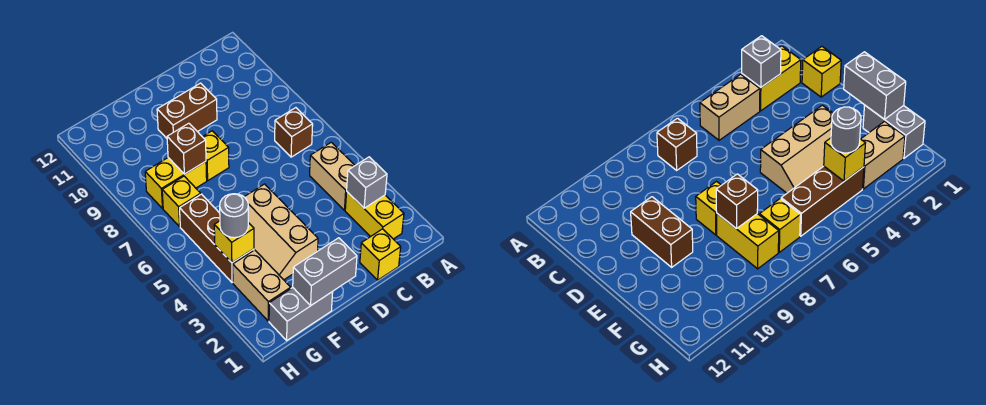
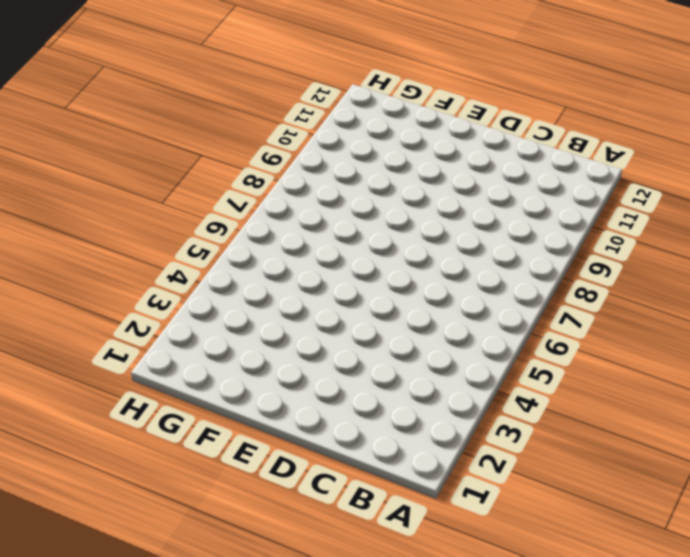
none -> yellow 1x2 brick [345,192,404,239]
none -> tan 1x2 brick [310,142,355,210]
none -> brown 1x1 brick [275,108,313,157]

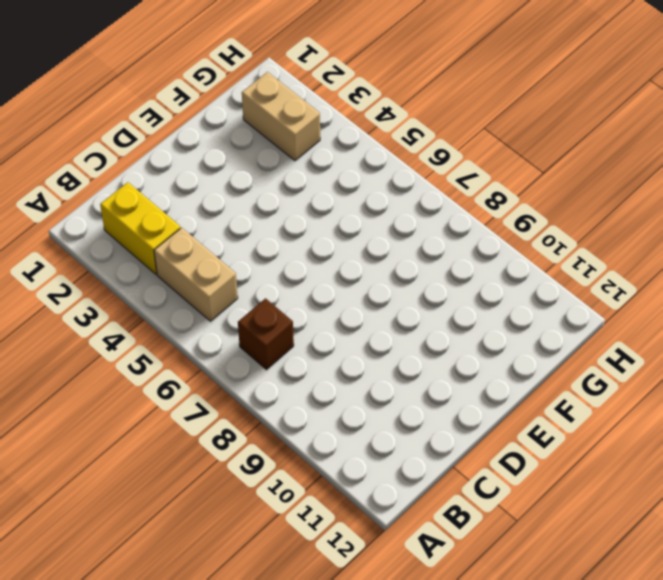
none -> yellow 1x1 brick [360,229,401,280]
none -> brown 1x2 brick [157,83,217,138]
none -> tan 2x3 slope [245,184,318,280]

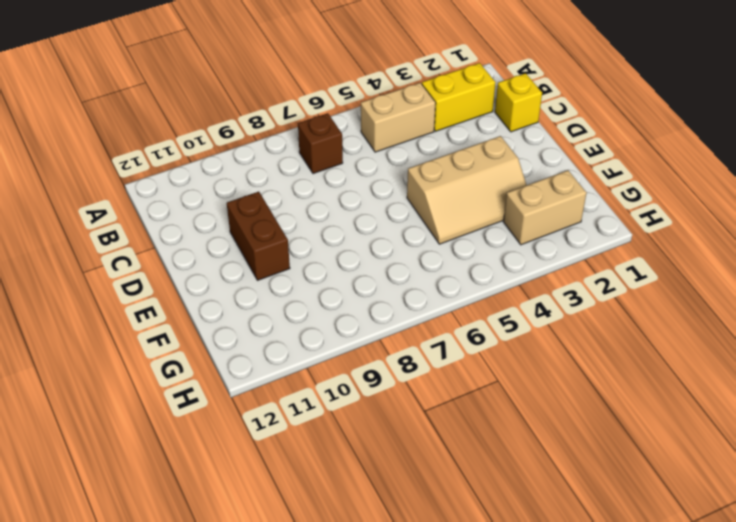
none -> yellow 1x1 brick [203,131,229,180]
none -> grey 1x2 brick [269,288,333,340]
none -> yellow 1x2 brick [145,158,207,209]

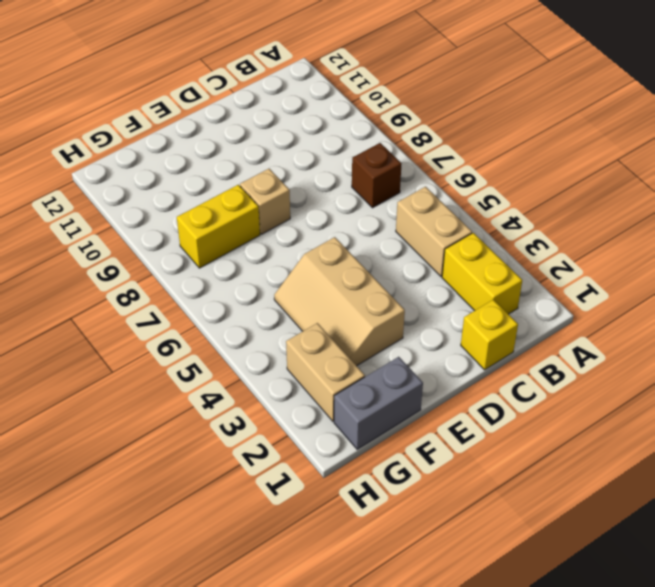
tan 1x1 brick [240,169,290,234] -> yellow 1x1 brick [203,131,229,180]
none -> brown 1x2 brick [157,83,217,138]
none -> brown 1x3 brick [180,194,254,283]
none -> yellow 1x1 brick [162,176,201,227]

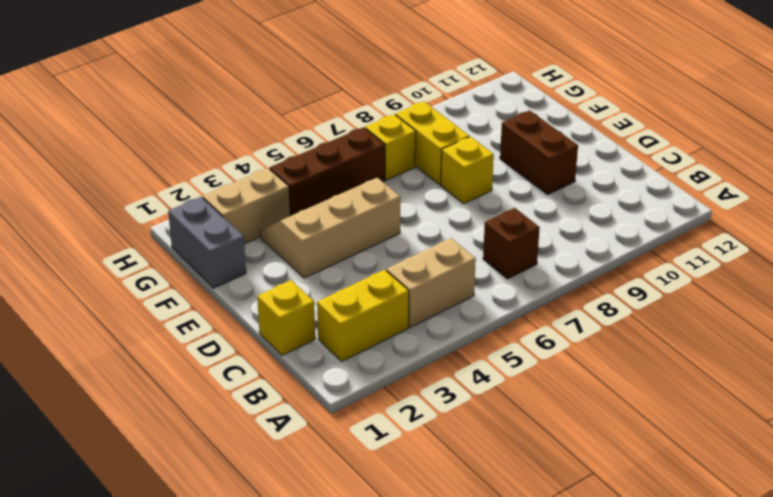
none -> grey 1x1 brick [347,157,387,208]
none -> grey 1x2 brick [293,238,357,305]
none -> brown 1x1 brick [167,123,206,174]

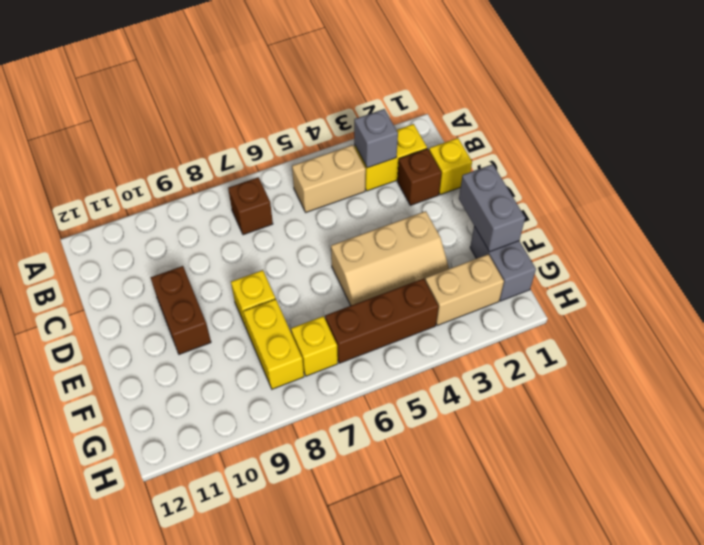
brown 1x1 brick [397,149,442,205] -> brown 1x1 brick moved to [167,123,206,174]
none -> yellow 1x1 brick [214,221,254,263]
none -> grey 1x1 round brick [220,194,248,238]

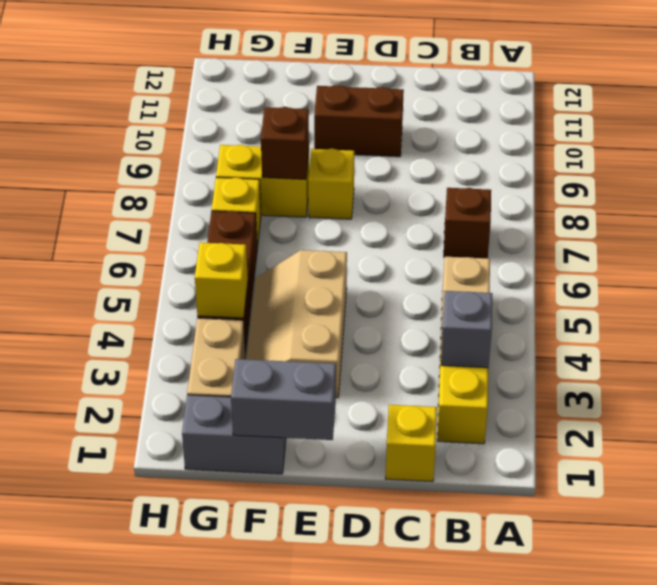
none -> grey 1x1 round brick [220,194,248,238]

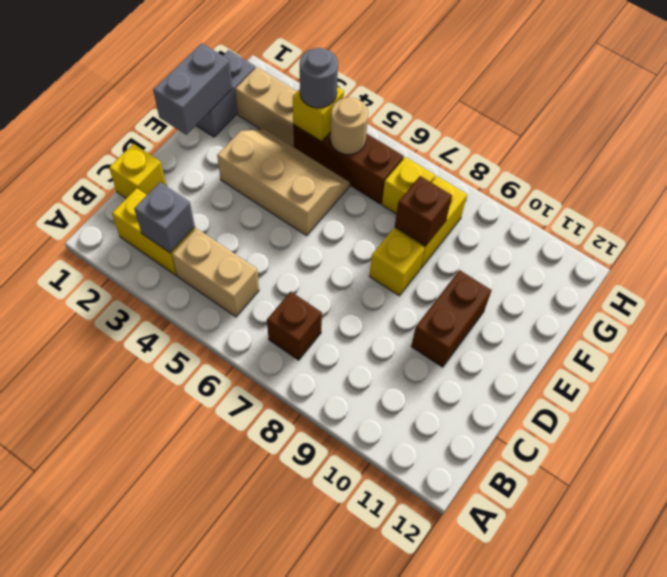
tan 1x1 round brick [330,98,368,155] -> none

